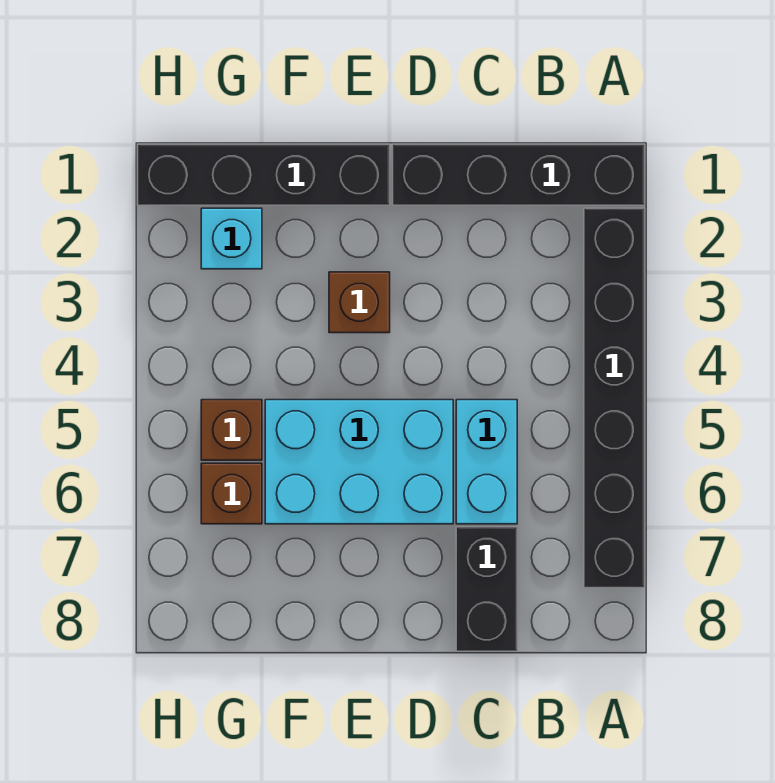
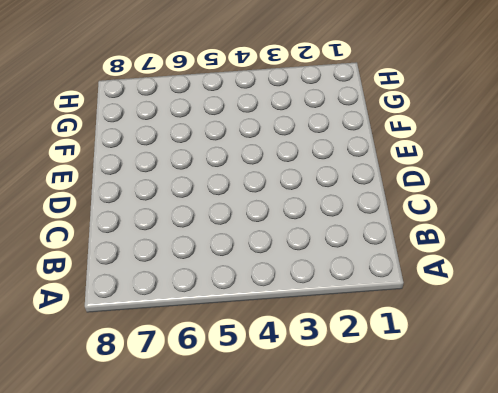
none -> black 1x4 brick [393,144,645,205]
none -> black 1x6 brick [584,208,645,588]

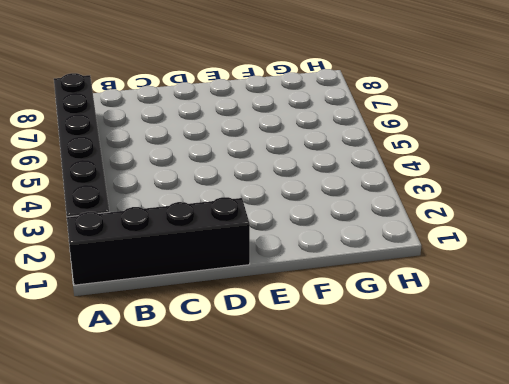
none -> cyan 1x2 brick [456,400,517,524]
none -> black 1x2 brick [456,527,517,651]

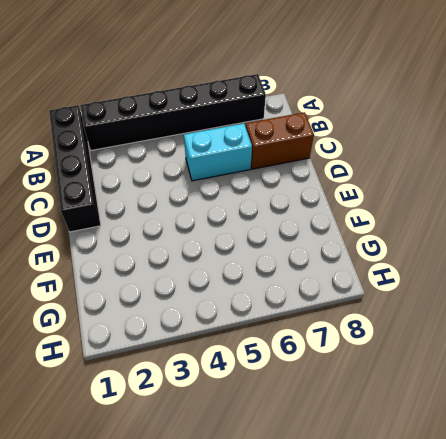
brown 1x2 brick [246,112,314,169] -> black 1x2 brick [456,527,517,651]
none -> cyan 2x3 brick [265,400,453,524]
none -> black 1x4 brick [138,144,390,205]

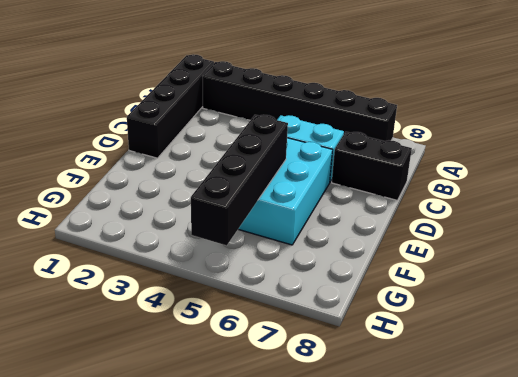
black 1x4 brick [191,115,288,245] -> black 1x4 brick moved to [138,144,390,205]
none -> brown 1x1 brick [329,272,390,333]
none -> cyan 1x1 brick [201,208,262,269]

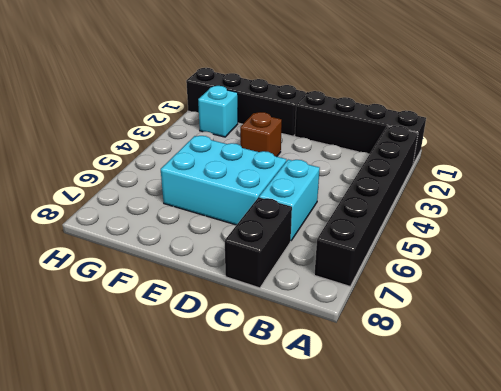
none -> brown 1x1 brick [201,400,262,460]
none -> brown 1x1 brick [201,463,262,524]

